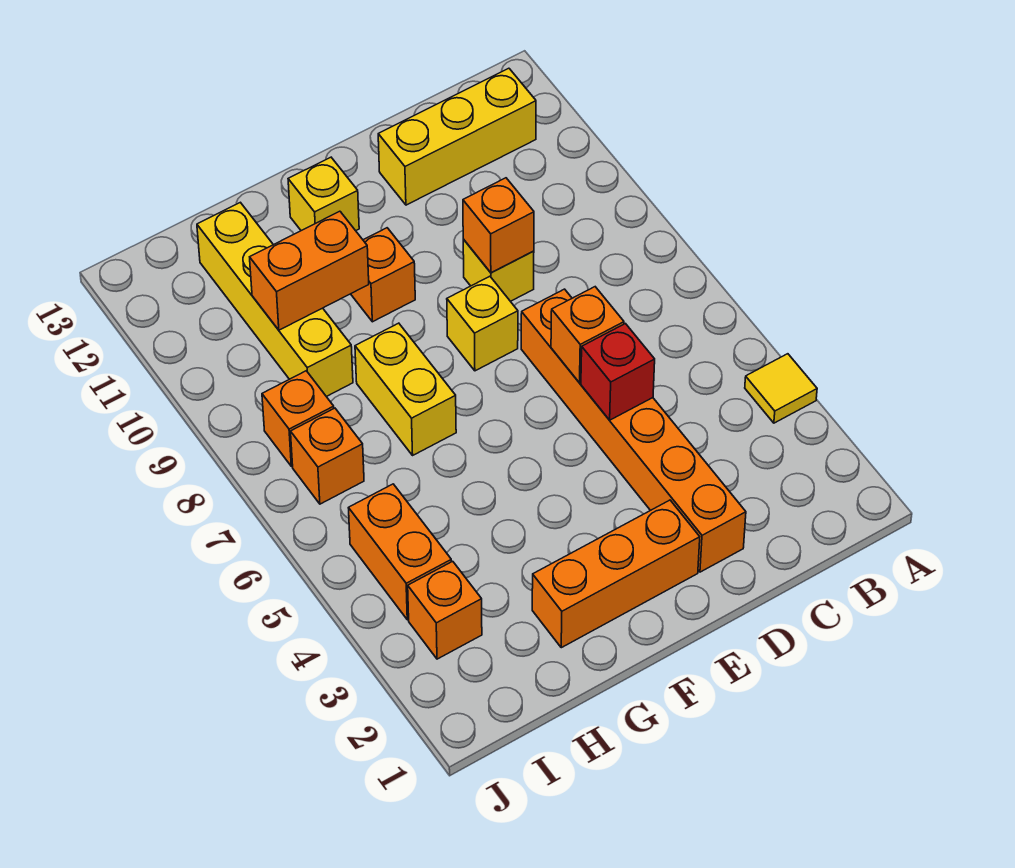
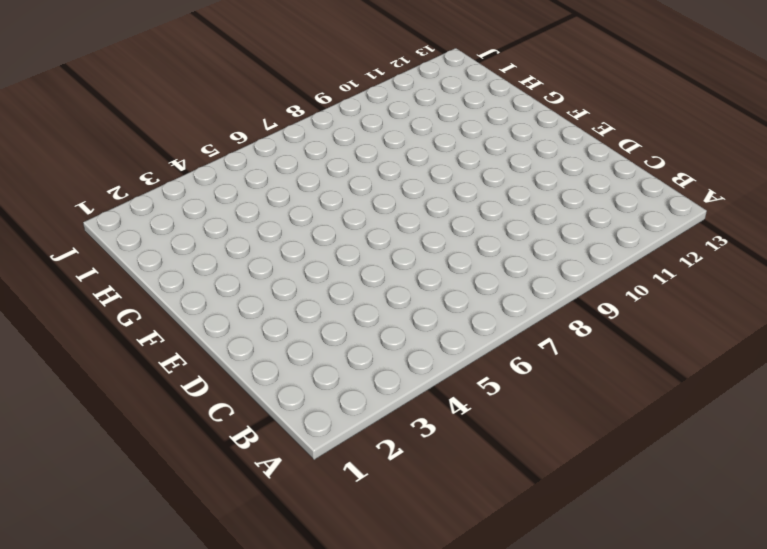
none -> yellow 1x1 tile [745,354,817,423]
none -> yellow 1x3 brick [378,68,536,205]
none -> orange 1x6 brick [521,289,746,572]

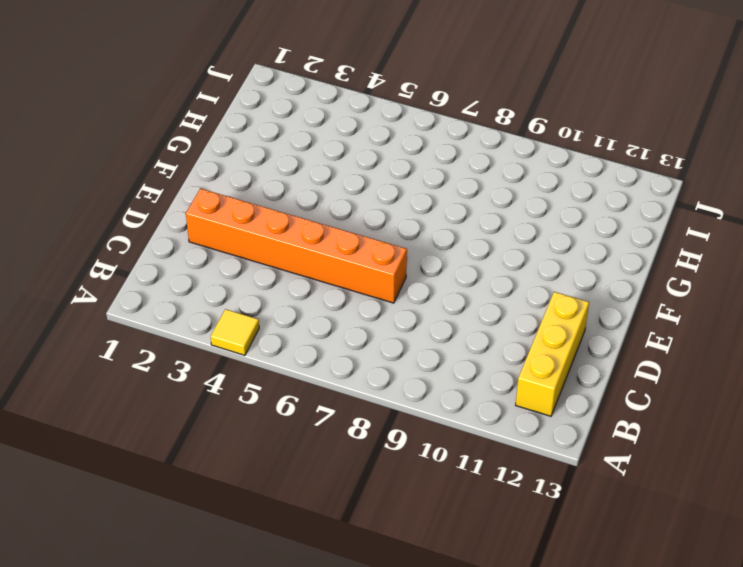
none -> yellow 1x1 brick [463,239,534,301]
none -> orange 1x3 brick [532,500,700,648]
none -> yellow 1x1 brick [447,276,518,371]

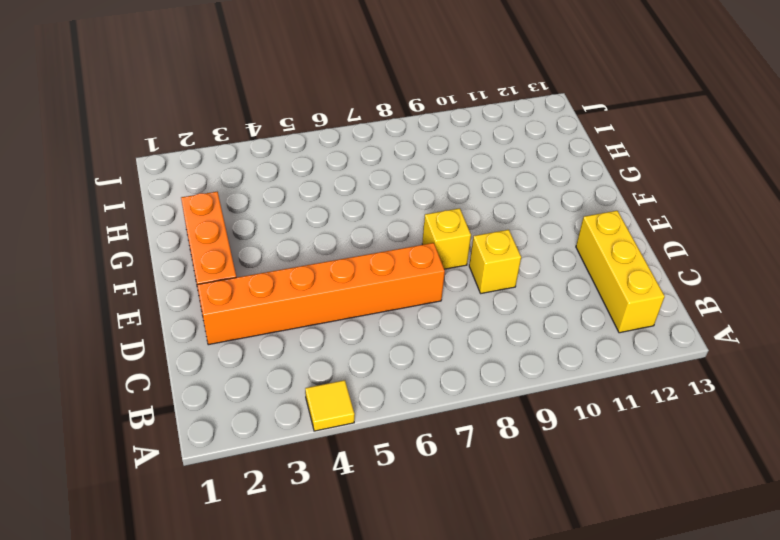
none -> orange 1x1 brick [351,228,415,322]
none -> yellow 1x1 brick [288,157,359,231]
none -> yellow 1x2 brick [355,323,456,455]

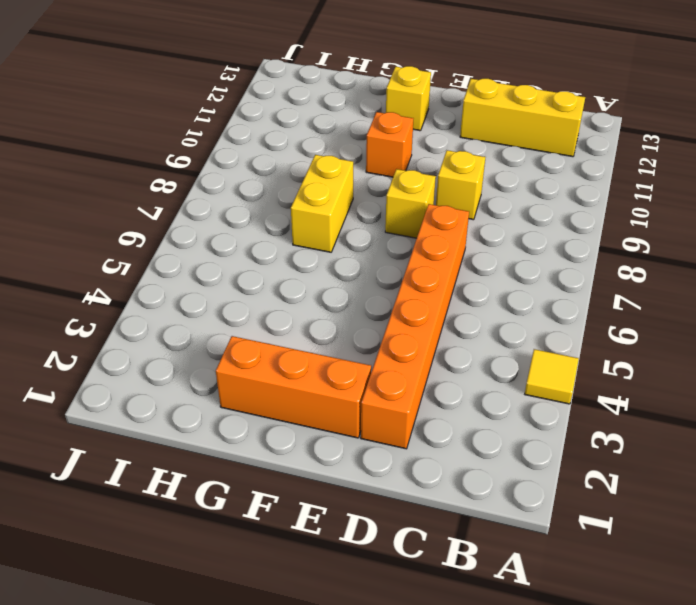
none -> yellow 1x4 brick [197,202,353,397]
none -> orange 1x1 brick [408,561,482,659]
none -> orange 1x2 brick [349,484,451,620]

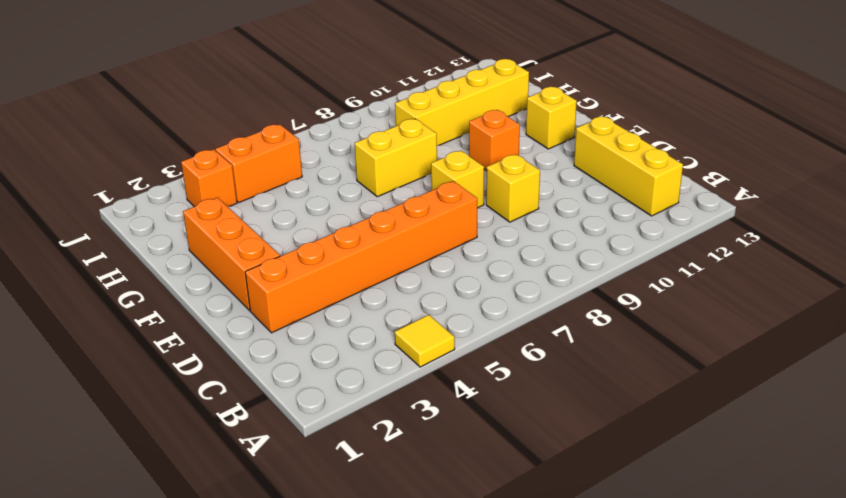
none -> orange 1x1 brick [291,408,364,504]
none -> orange 1x1 brick [262,371,334,466]
none -> red 1x1 brick [581,324,655,420]

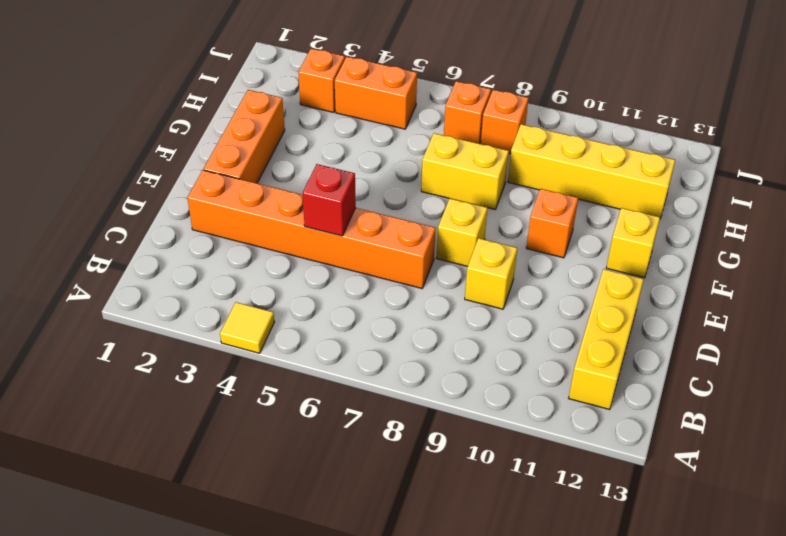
none -> orange 1x1 brick [551,287,624,383]
none -> orange 1x1 brick [463,178,534,273]
none -> orange 1x2 brick [250,211,369,330]

